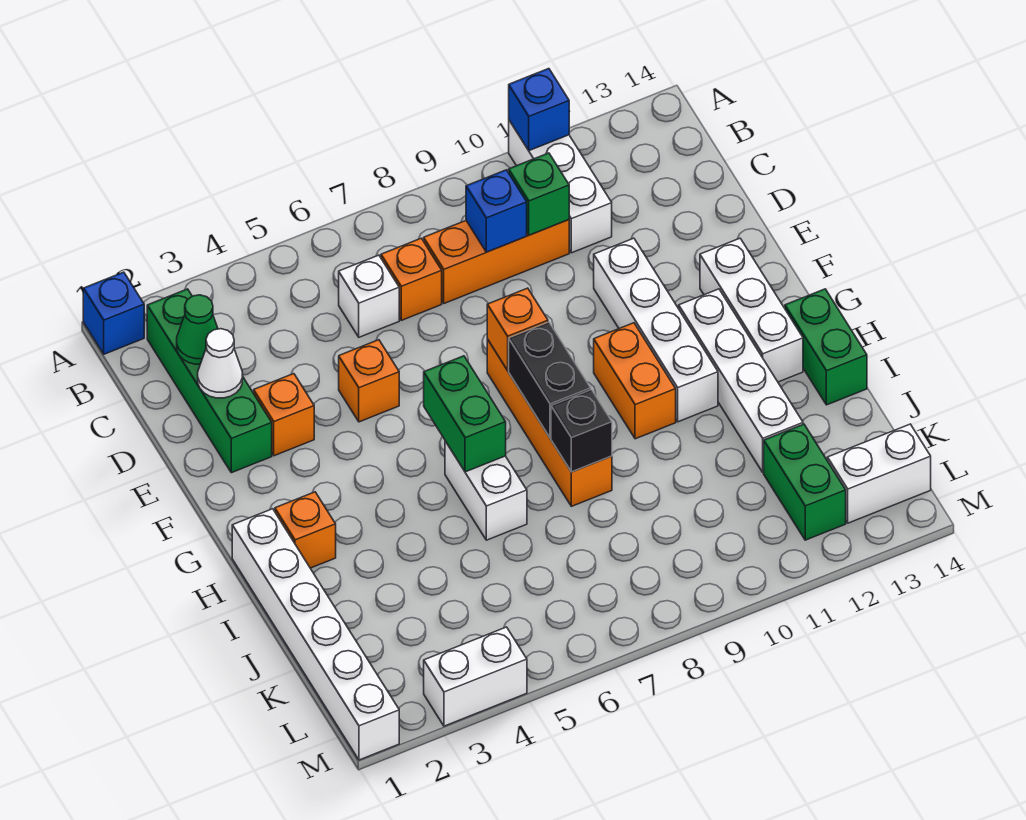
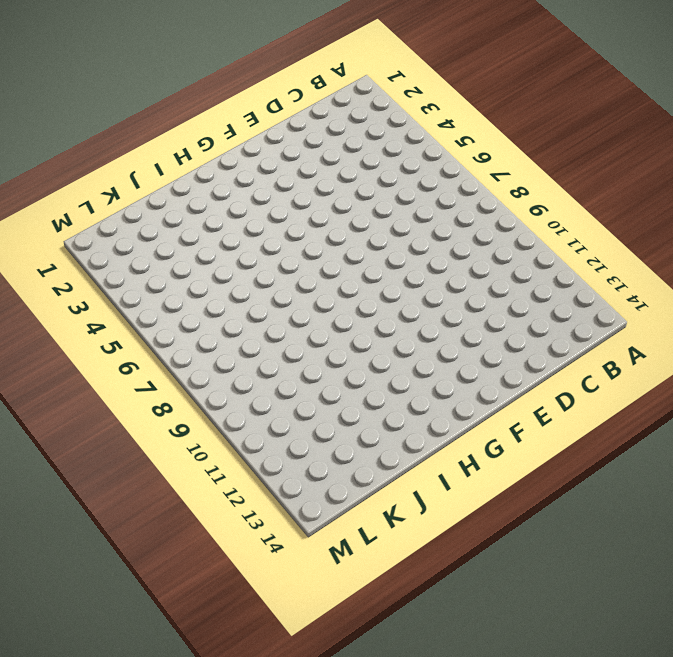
none -> blue 1x1 brick [83,272,144,354]
none -> white 1x3 brick [509,120,612,253]
none -> green 1x4 brick [147,289,272,473]

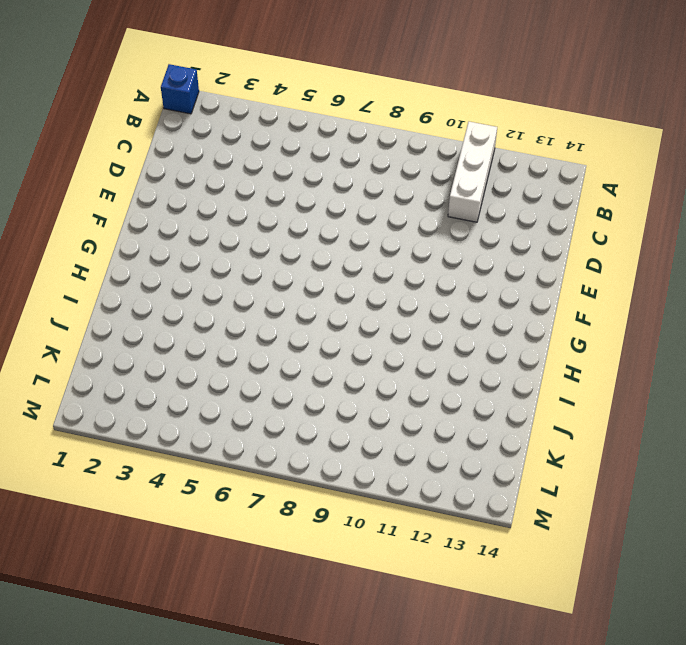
none -> green 1x4 brick [147,289,272,473]
none -> white 1x1 brick [339,255,399,337]
none -> orange 1x1 brick [381,238,442,320]

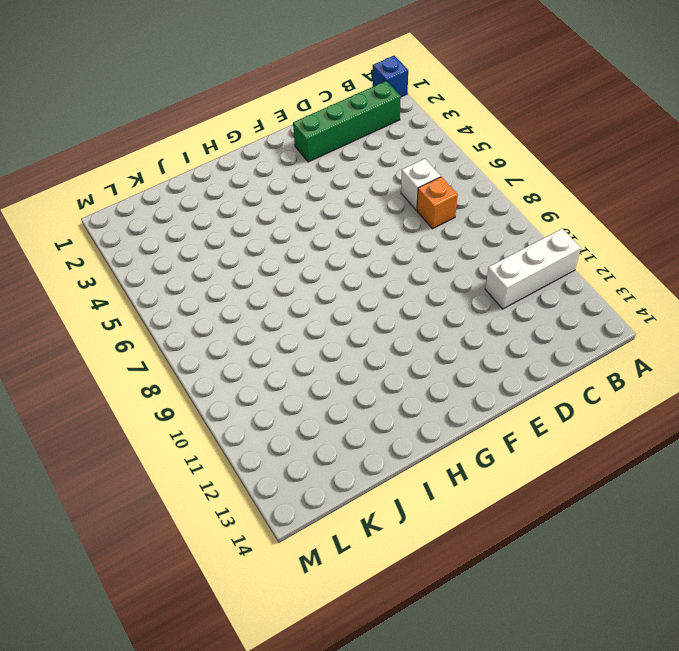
none -> orange 1x3 brick [424,220,569,303]
none -> orange 1x1 brick [254,374,314,456]
none -> orange 1x1 brick [339,340,399,422]

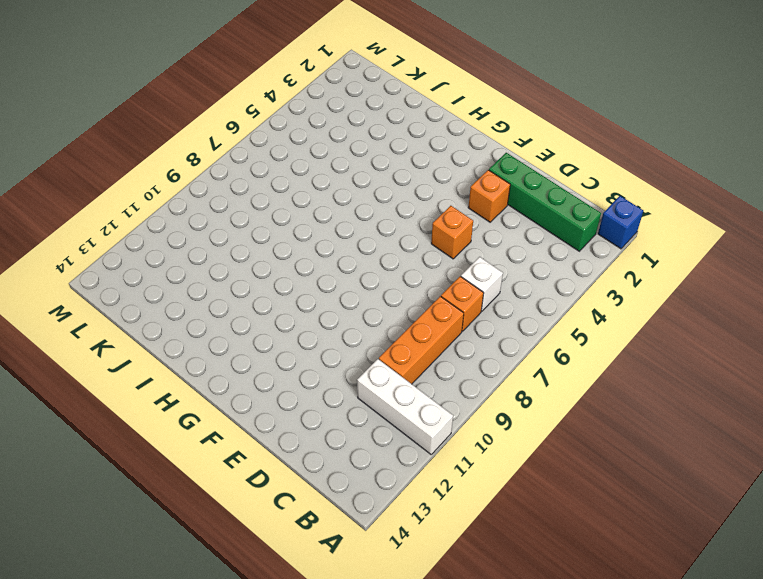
none -> white 1x4 brick [594,238,718,422]
none -> orange 1x4 brick [487,339,612,506]
none -> white 1x3 brick [700,238,803,382]

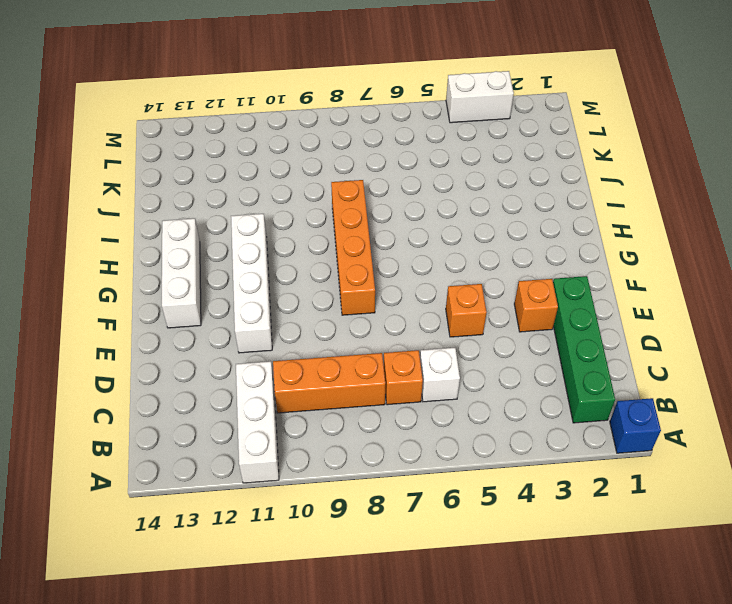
none -> orange 1x2 brick [594,323,676,439]
none -> white 1x4 brick [679,289,803,472]
none -> white 1x6 brick [232,509,399,760]

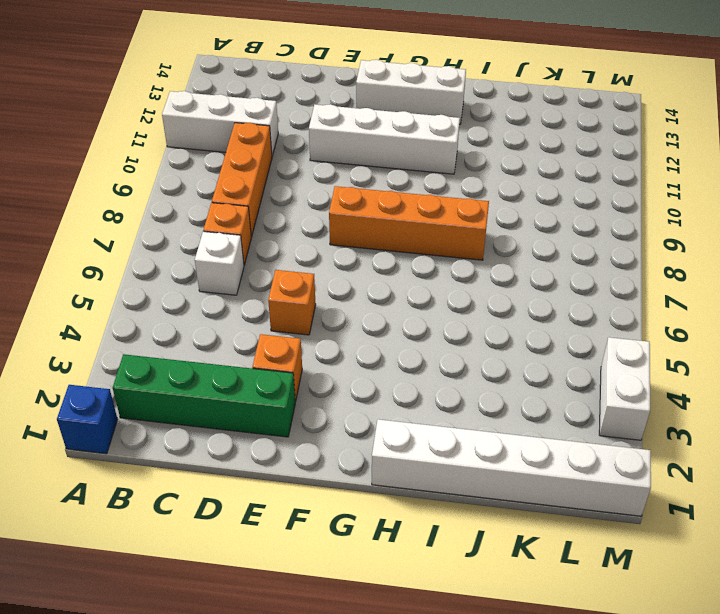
none -> orange 1x2 brick [594,323,676,439]
none -> white 1x4 brick [679,289,803,472]
none -> orange 1x1 brick [275,492,336,568]

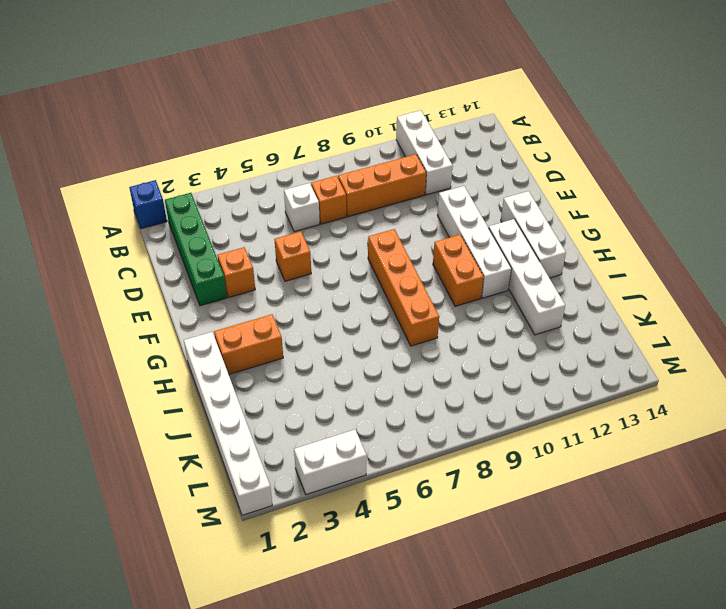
orange 1x2 brick [214,314,283,374] -> orange 1x1 brick [275,492,336,568]
none -> white 1x2 brick [445,441,527,540]
none -> green 1x2 brick [785,289,867,405]
none -> green 1x2 brick [764,424,846,540]

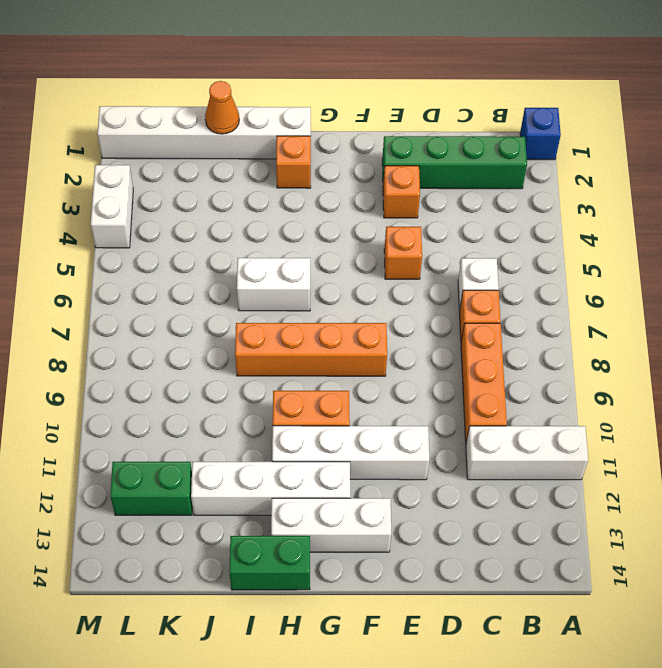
orange 1x1 cone [205,81,239,134] -> none
none -> white 1x2 brick [827,424,931,523]
none -> blue 1x1 brick [509,69,569,151]
none -> green 1x1 cone [177,295,218,364]

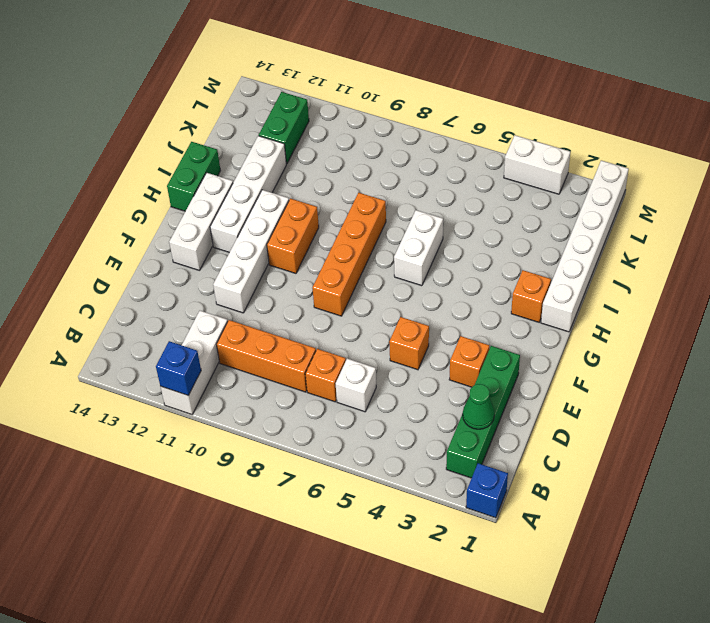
none -> white 1x2 brick [827,424,931,523]
none -> blue 1x1 brick [466,170,527,252]
none -> green 1x1 brick [509,153,569,235]

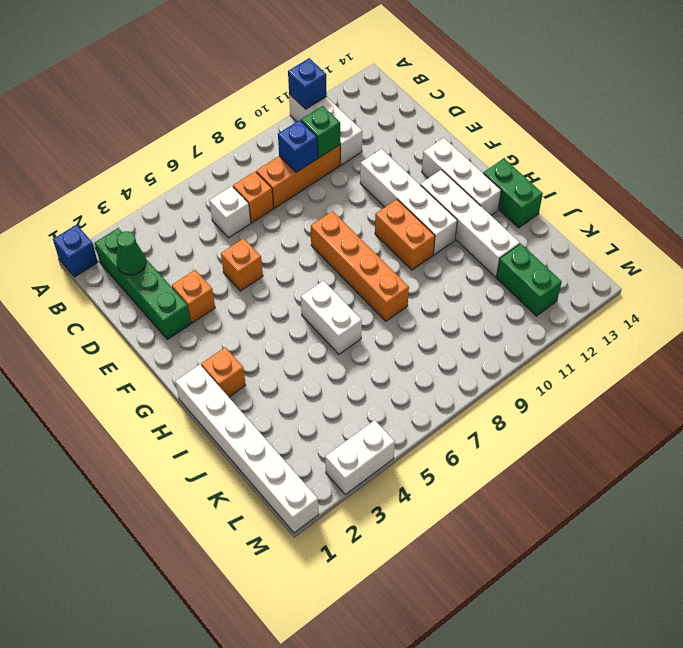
none -> white 1x2 brick [827,424,931,523]
none -> white 1x1 cone [198,329,243,398]
none -> orange 1x1 brick [487,288,548,370]

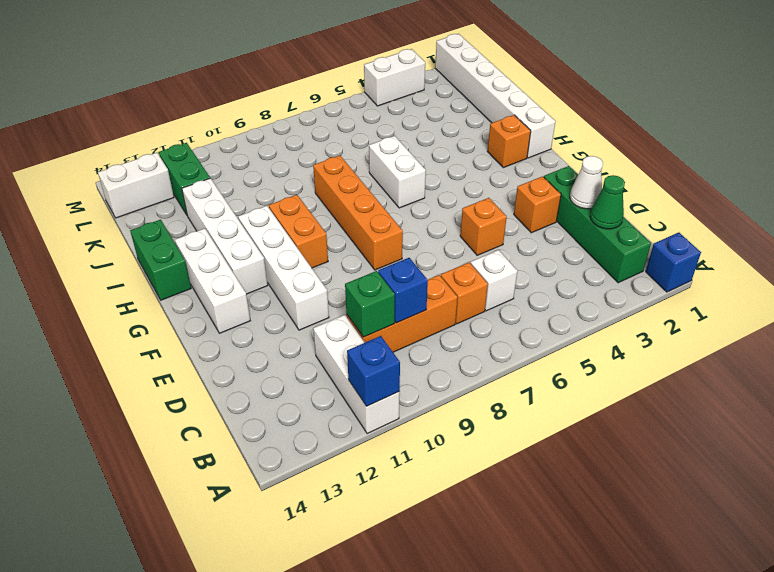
none -> orange 1x1 brick [487,288,548,370]
none -> green 1x2 brick [424,356,506,472]
none -> black 1x2 brick [509,322,591,438]

